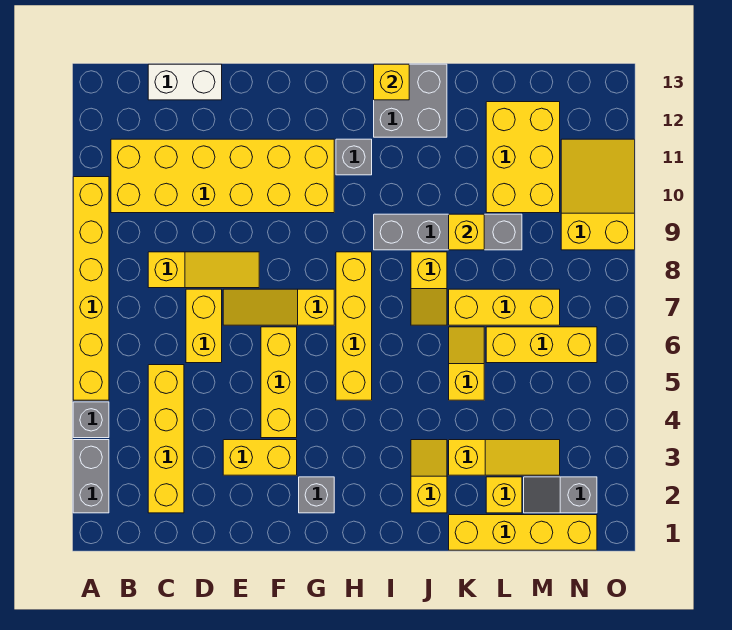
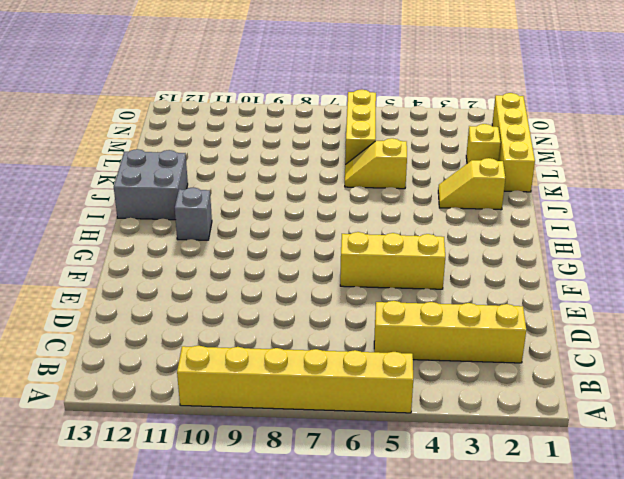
none -> grey 1x2 brick [73,440,109,513]
none -> grey 1x1 brick [73,402,109,438]
none -> yellow 2x6 brick [111,139,334,213]

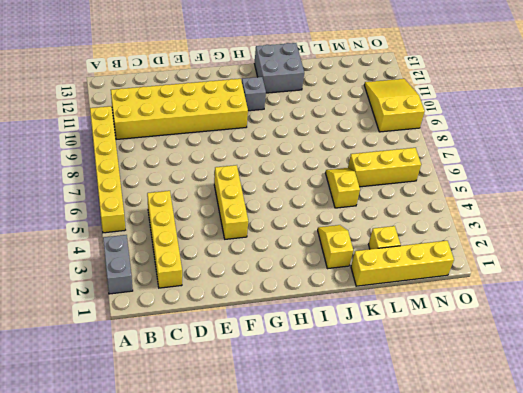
none -> grey 1x1 brick [73,402,109,438]
none -> yellow 1x3 slope [148,252,259,288]
none -> white 1x2 brick [148,64,222,100]

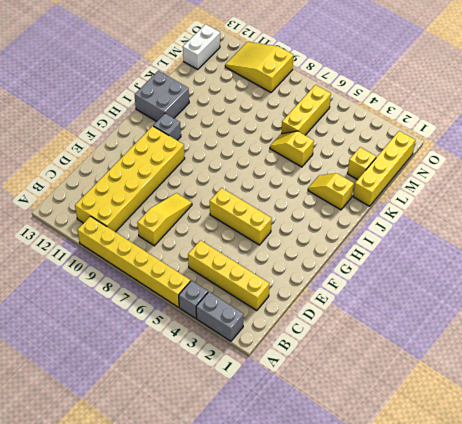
white 1x2 brick [183,24,220,70] -> white 1x2 brick moved to [148,64,222,100]
none -> yellow 1x2 brick [186,289,222,363]
none -> yellow 1x2 brick [223,440,297,475]
none -> yellow 1x3 slope [223,289,334,325]

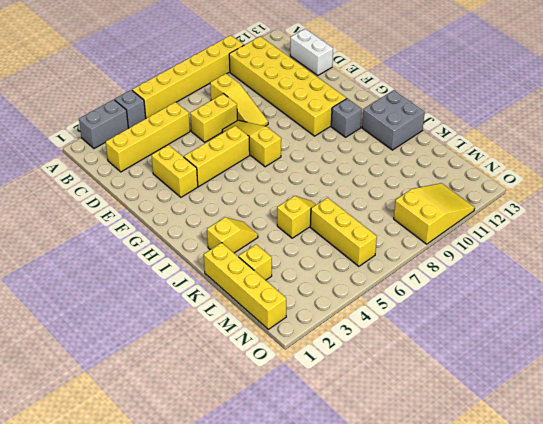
none -> grey 1x1 brick [299,477,334,513]
none -> yellow 1x4 brick [336,252,372,400]
none -> grey 1x4 brick [374,214,522,250]

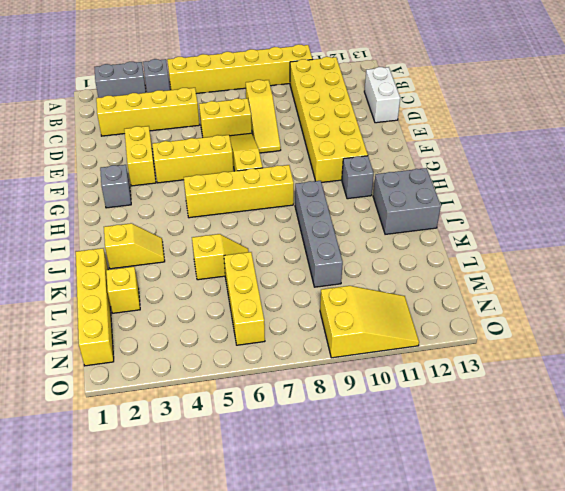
none -> yellow 1x2 slope [411,252,447,325]
none -> yellow 1x3 slope [449,440,560,475]
none -> yellow 1x3 brick [449,289,560,325]

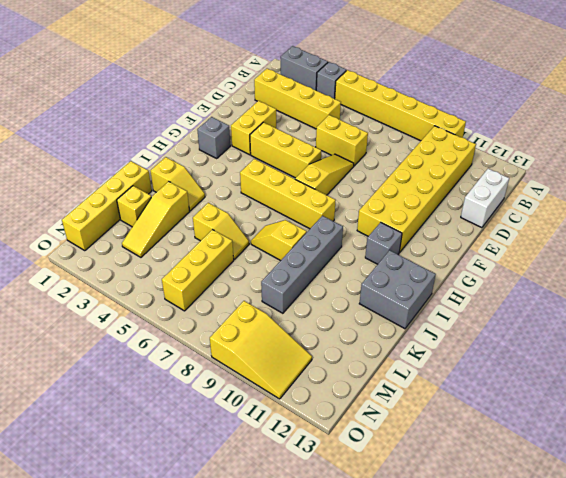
none -> yellow 1x3 slope [148,252,259,288]
none -> yellow 1x3 brick [449,289,560,325]
none -> yellow 2x3 brick [486,102,560,213]

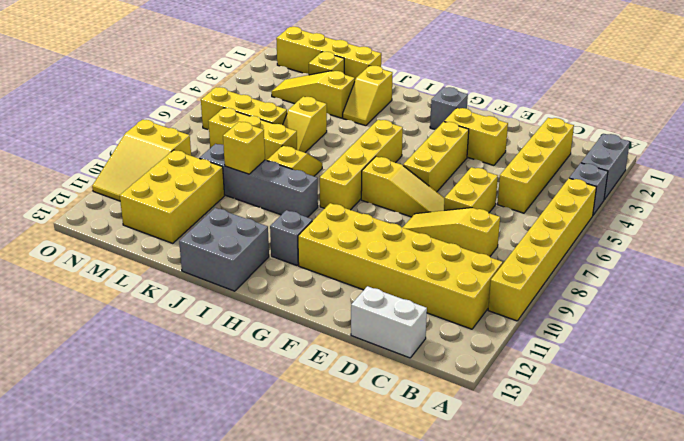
none -> grey 1x2 slope [524,477,597,513]
none -> yellow 1x1 brick [374,64,409,100]

